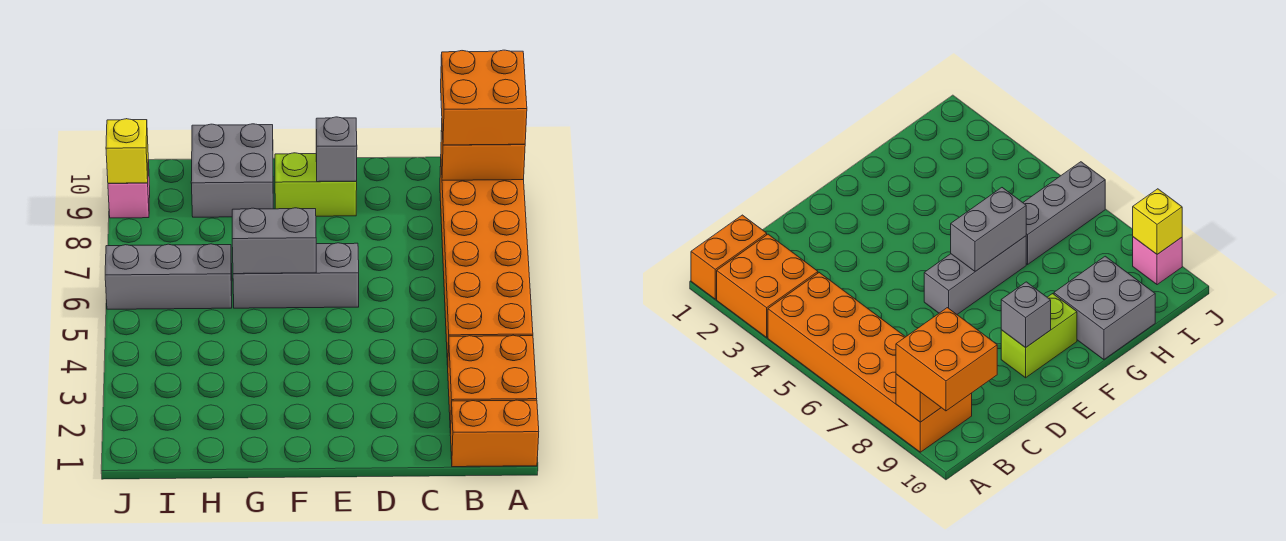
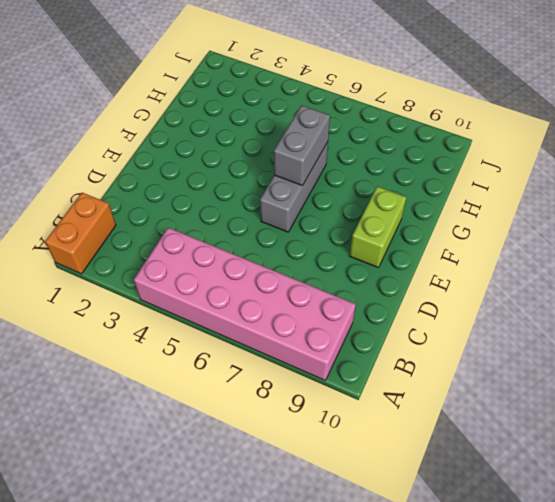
pink 2x6 brick [134,228,356,380] -> orange 2x6 brick [440,166,533,365]
none -> orange 2x2 brick [448,335,537,433]
none -> grey 2x2 brick [191,124,273,217]
none -> grey 1x3 brick [105,244,232,309]

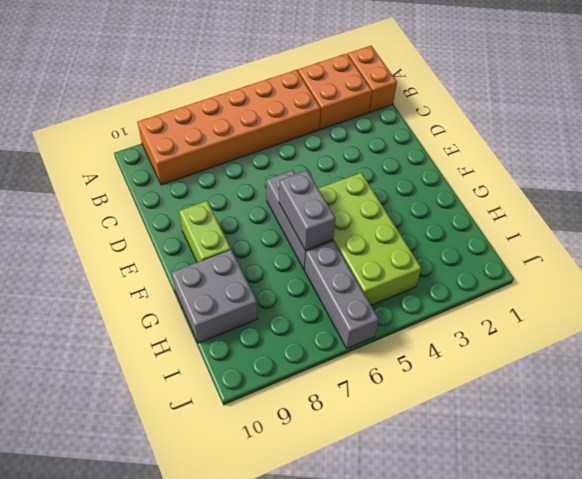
lime 2x4 brick [318,173,421,305] -> none
none -> pink 1x1 brick [108,161,150,218]
none -> orange 1x2 brick [441,130,525,180]
none -> grey 1x1 brick [316,117,357,182]

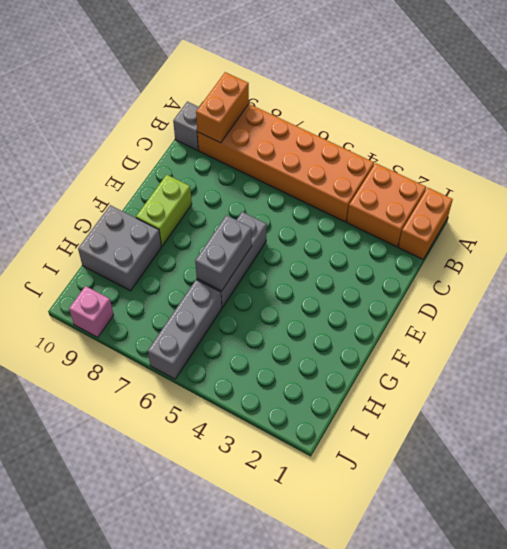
grey 1x1 brick [173,101,199,150] -> grey 1x1 brick moved to [316,117,357,182]
none -> yellow 1x1 brick [106,119,148,183]
none -> orange 2x2 brick [441,50,527,145]

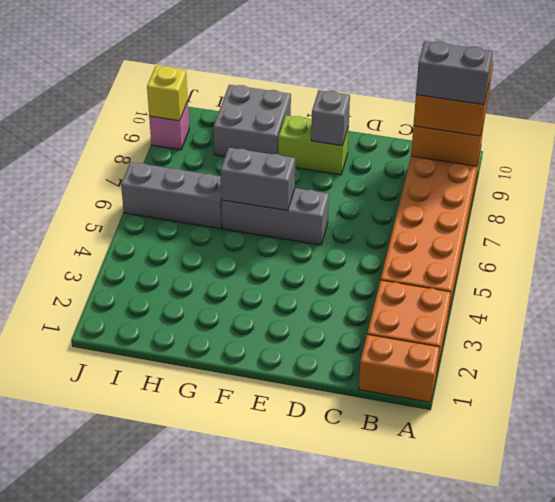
grey 1x2 brick [416,41,493,105] -> none

